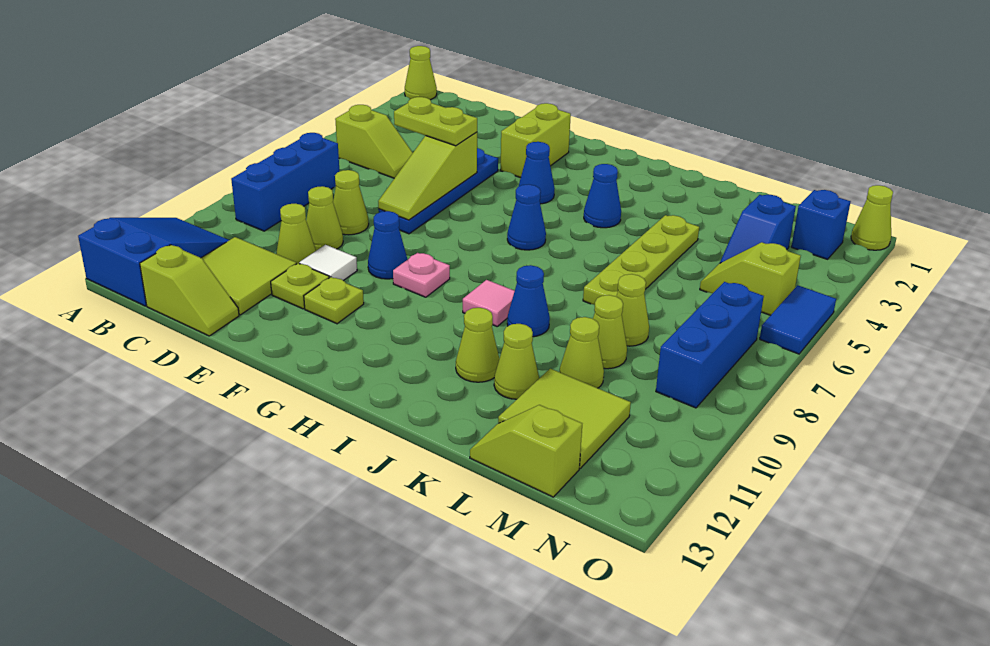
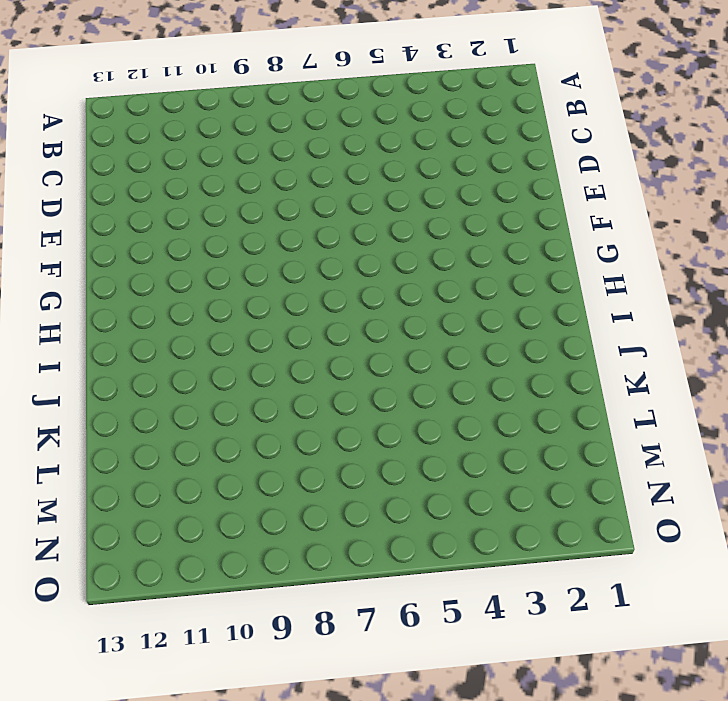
none -> lime 1x1 cone [405,46,437,100]
none -> blue 2x3 slope [78,218,229,306]
none -> lime 1x2 slope [335,105,413,178]
none -> blue 1x3 brick [231,133,340,231]

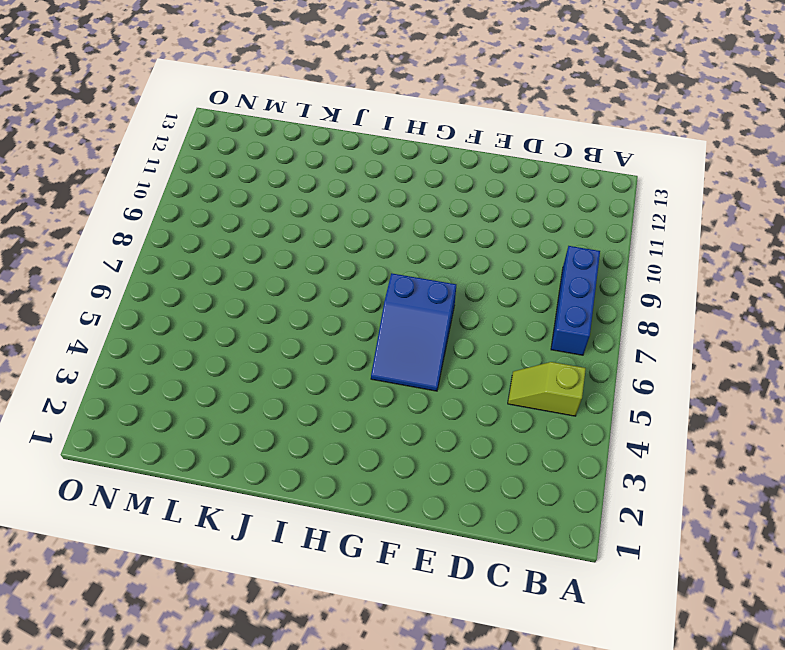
blue 2x3 slope [371,273,456,391] -> blue 2x3 slope moved to [78,218,229,306]
none -> lime 1x1 cone [405,46,437,100]
none -> lime 2x2 tile [202,237,296,315]
none -> lime 1x2 slope [140,245,239,336]
none -> lime 1x1 cone [333,170,369,235]

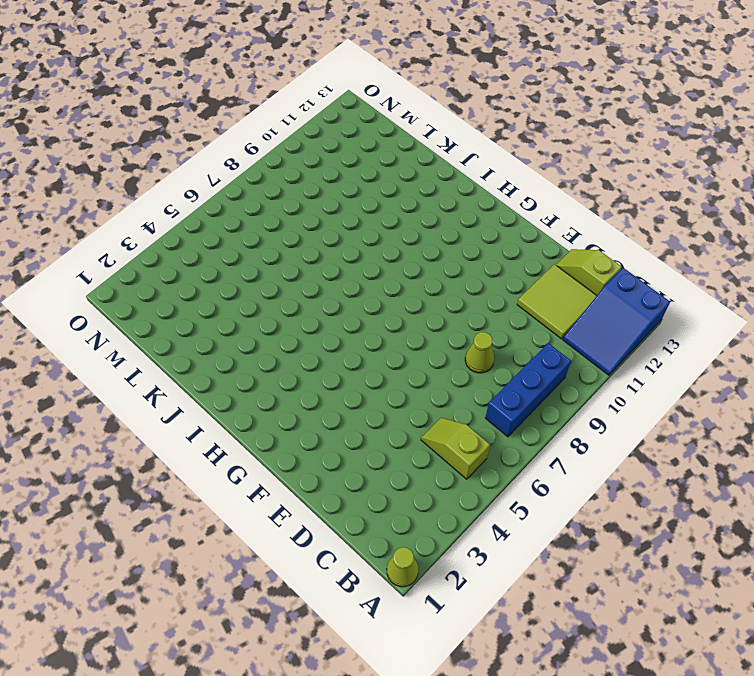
none -> lime 1x1 cone [306,186,343,251]
none -> lime 1x1 cone [276,204,316,264]
none -> blue 1x4 plate [378,148,498,234]
none -> white 1x1 tile [299,245,357,281]

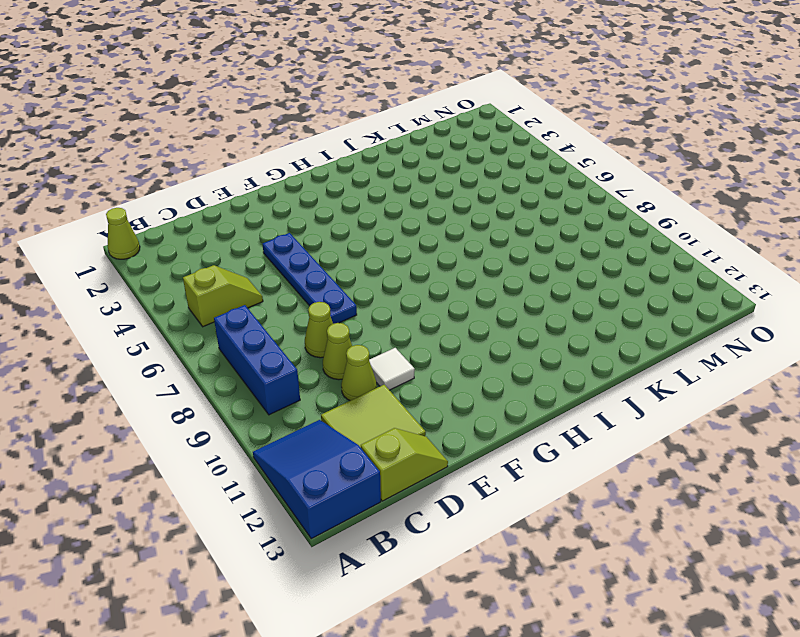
none -> lime 1x1 plate [271,263,329,309]
none -> lime 1x2 brick [500,103,571,178]
none -> blue 1x1 cone [368,211,408,279]
none -> lime 1x1 plate [304,277,364,324]

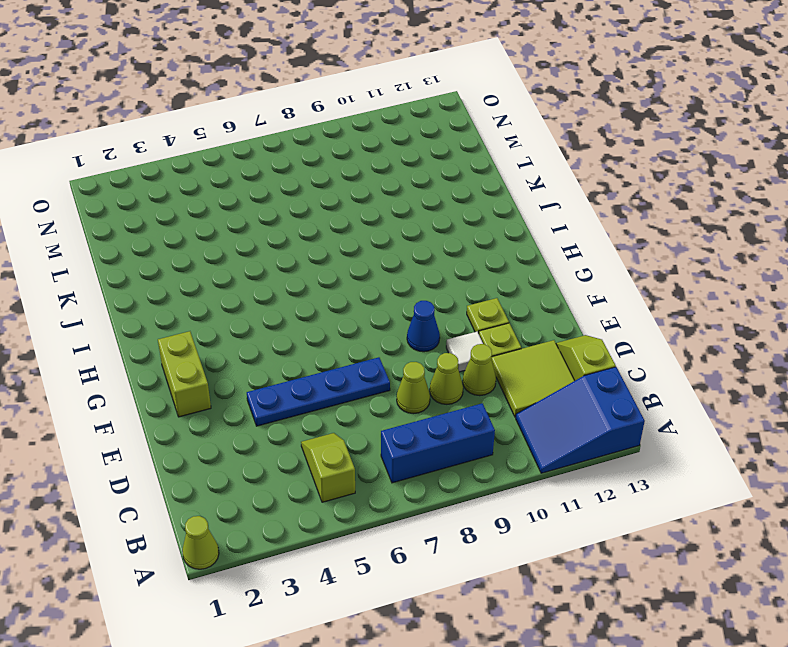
lime 1x2 brick [158,331,211,417] -> lime 1x2 brick turned to [500,103,571,178]
none -> blue 1x1 cone [519,142,555,204]
none -> pink 1x1 plate [393,253,450,297]
none -> blue 1x1 cone [507,184,546,250]
none -> blue 1x1 cone [584,164,621,228]

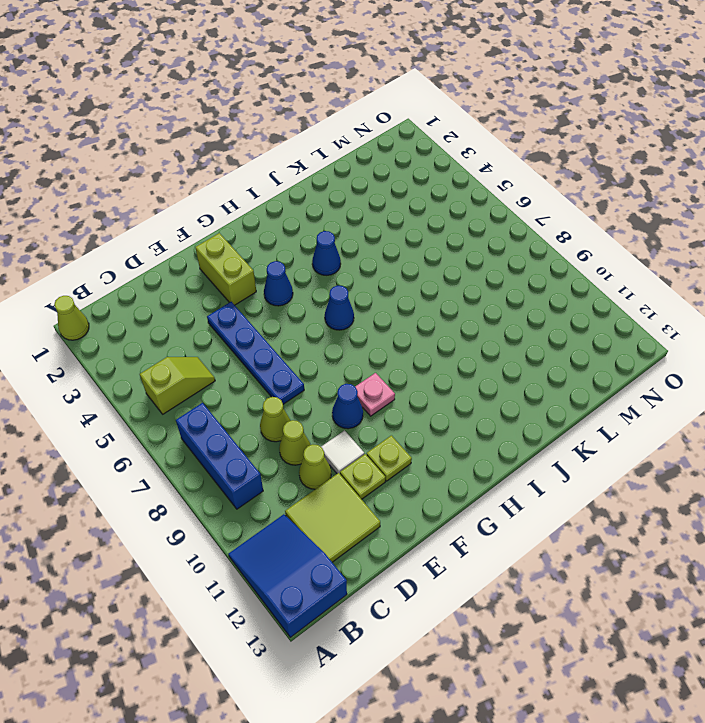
none -> lime 1x2 slope [140,245,239,336]
none -> pink 1x1 tile [463,280,515,326]
none -> blue 1x1 cone [507,265,550,337]
none -> lime 1x1 cone [456,308,499,382]

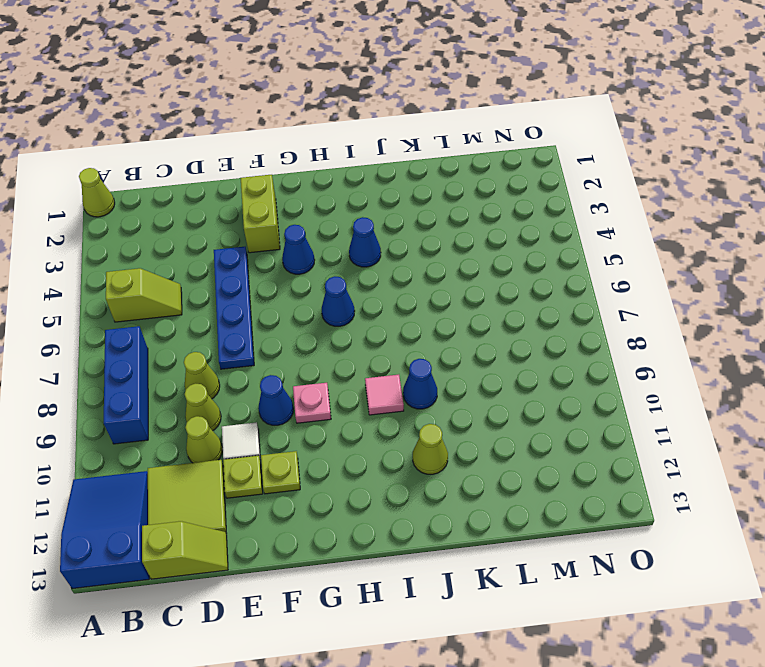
none -> lime 1x4 plate [583,215,699,305]
none -> lime 1x1 cone [494,324,539,399]
none -> lime 1x1 cone [616,274,649,346]
none -> lime 1x1 cone [593,295,627,369]

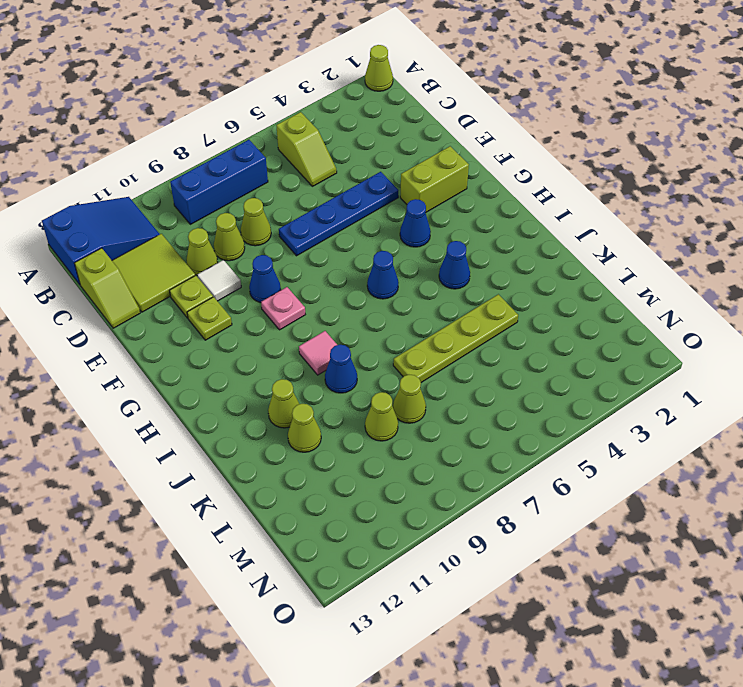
none -> lime 1x1 cone [559,317,604,388]
none -> lime 2x2 tile [498,368,631,468]
none -> lime 1x2 slope [470,405,582,497]
none -> blue 1x2 slope [720,195,796,263]

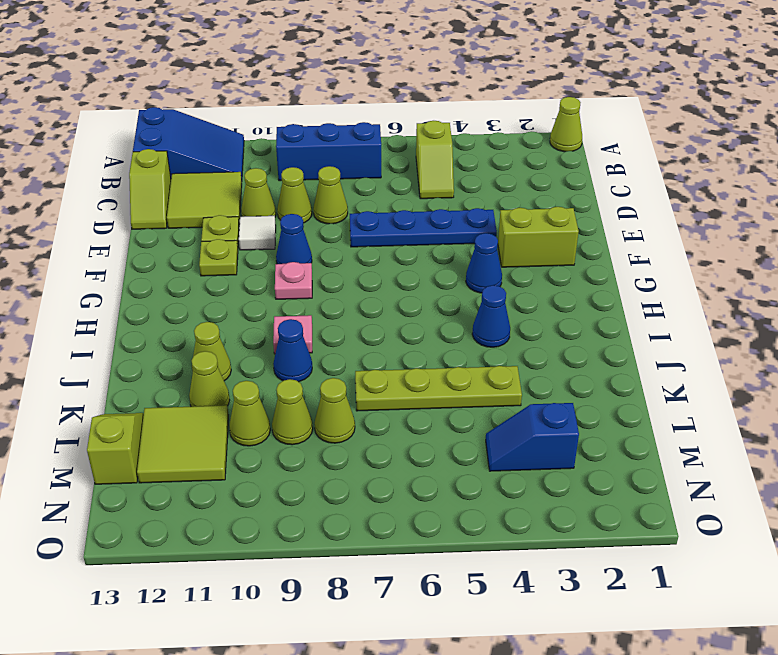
none -> blue 1x1 cone [507,184,546,250]
none -> lime 1x2 slope [700,242,801,315]
none -> blue 1x1 brick [791,190,851,259]
none -> blue 1x3 brick [656,282,764,408]

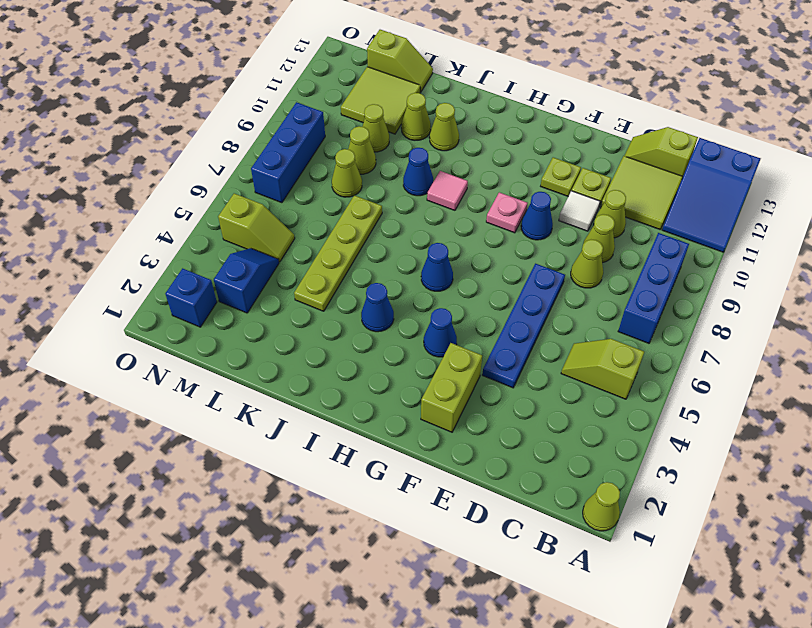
none -> lime 1x1 cone [851,185,893,250]
none -> blue 1x2 tile [760,285,836,354]
none -> lime 1x3 slope [378,132,477,220]
none -> lime 1x2 plate [394,97,477,146]

